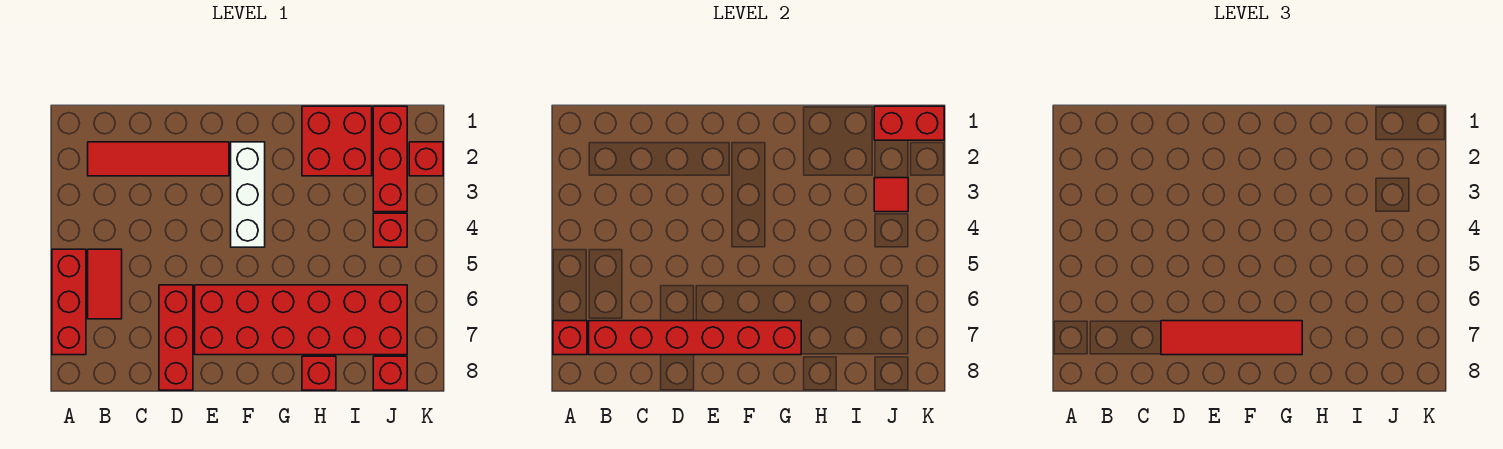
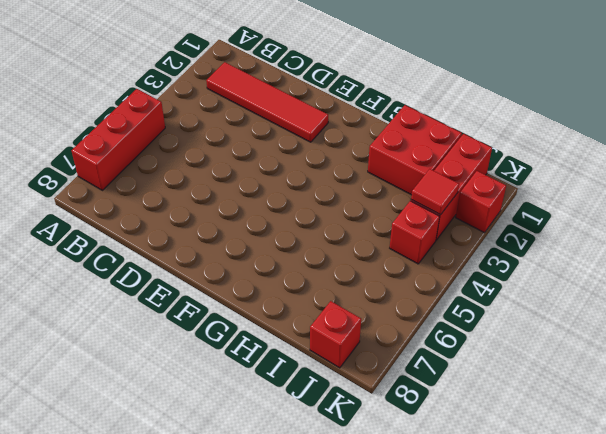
none -> red 1x2 tile [88,249,122,319]
none -> red 1x3 brick [159,285,193,390]
none -> red 2x6 brick [195,285,407,355]

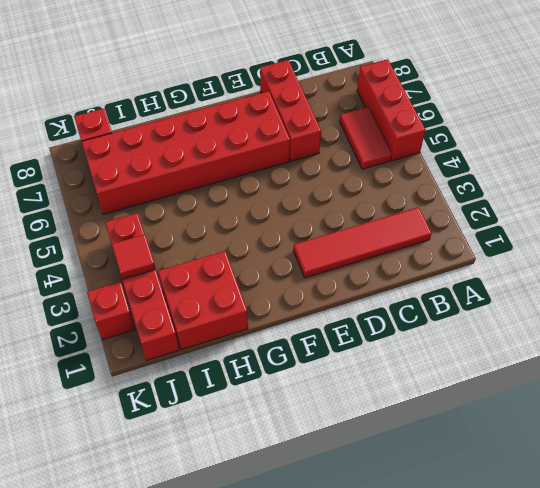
none -> white 1x3 brick [231,142,265,247]
none -> red 1x1 brick [302,356,336,390]
none -> red 1x1 brick [553,321,587,355]

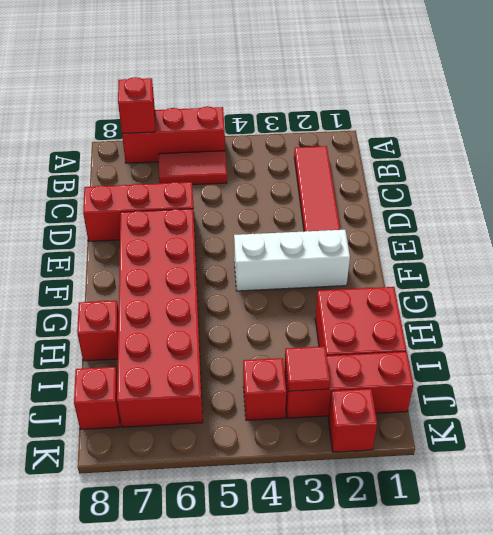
none -> red 1x6 brick [589,321,801,355]
none -> red 1x2 brick [874,106,944,140]
none -> red 1x4 tile [1161,321,1302,355]

